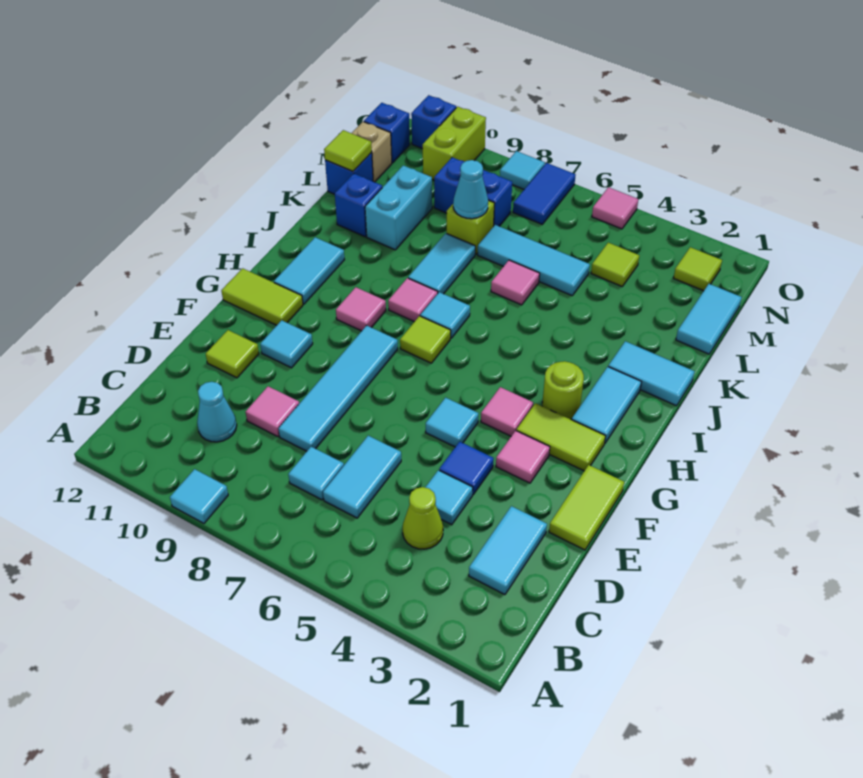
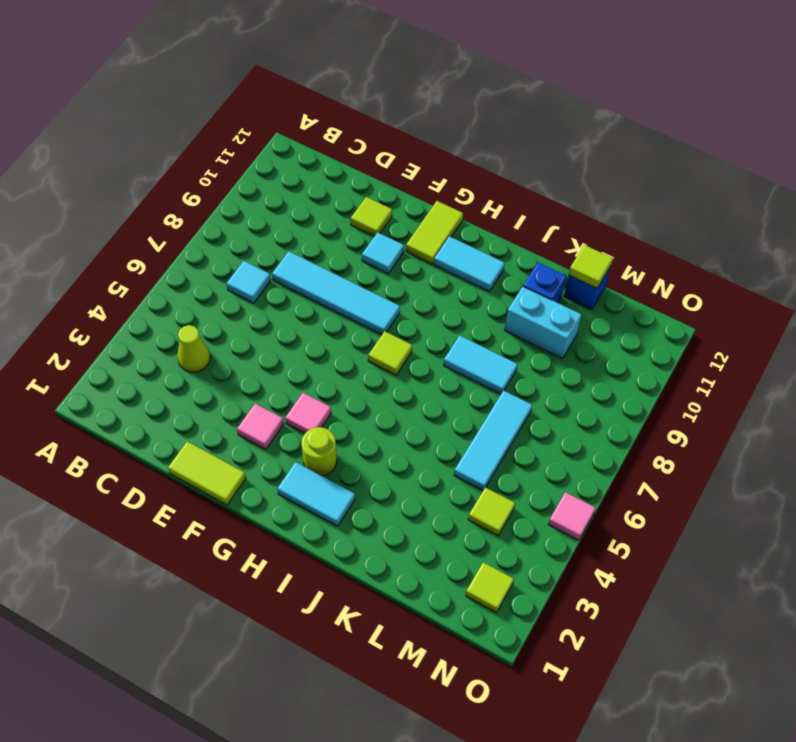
none -> cyan 1x1 tile [170,469,228,523]
none -> cyan 1x2 tile [469,506,547,595]
none -> cyan 1x2 tile [323,436,401,518]
none -> cyan 1x1 cone [197,382,237,442]

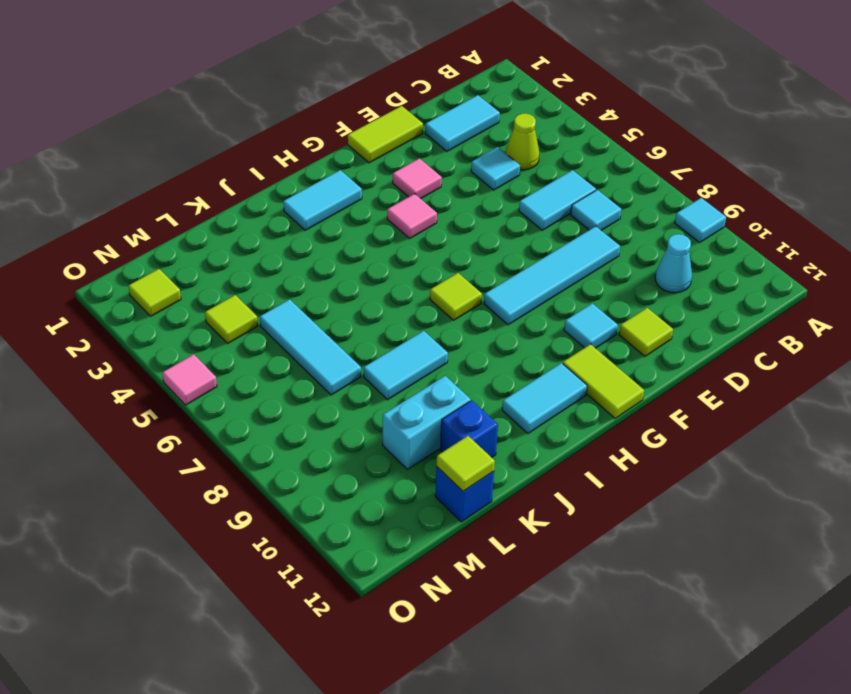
none -> pink 1x1 tile [246,386,299,437]
none -> blue 1x1 tile [439,442,494,495]
none -> cyan 1x1 tile [426,398,478,447]
none -> lime 1x2 tile [516,403,606,471]

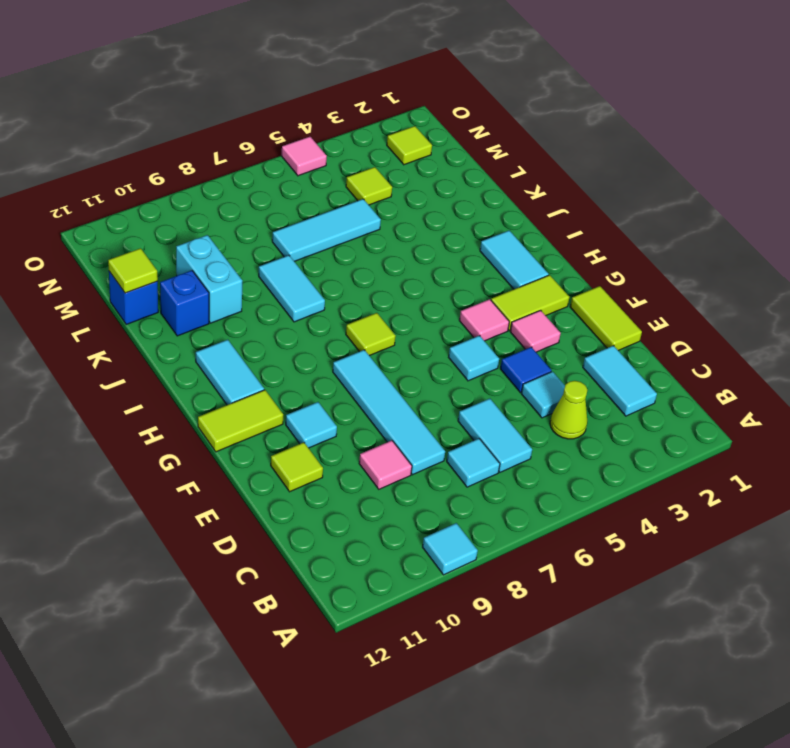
none -> cyan 1x1 cone [197,382,237,442]
none -> lime 1x1 round brick [542,361,584,419]
none -> pink 1x1 tile [336,287,386,331]
none -> cyan 1x1 tile [420,292,470,338]

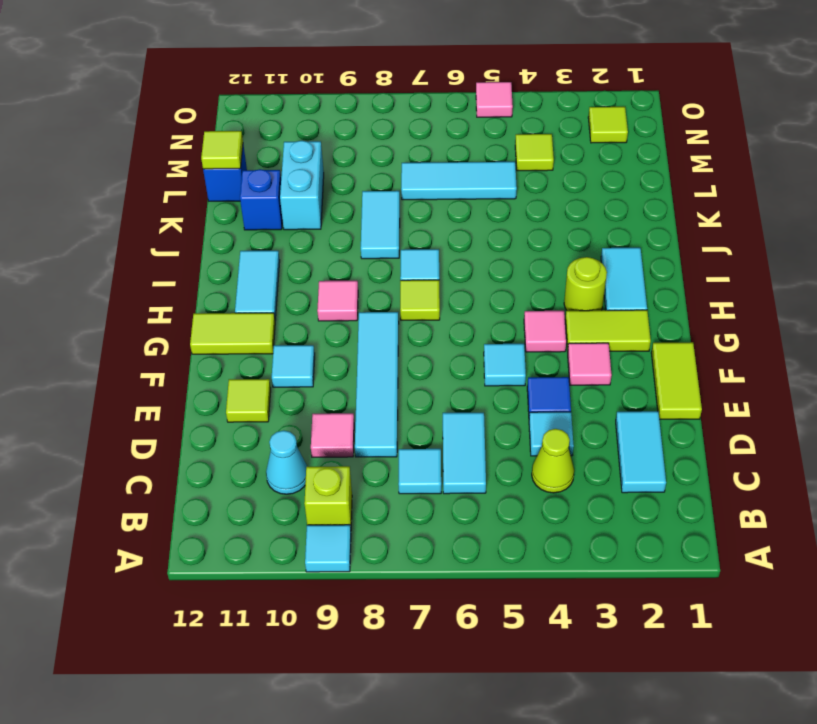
lime 1x1 brick [304,466,352,528] -> lime 1x1 brick moved to [447,200,494,255]
none -> pink 1x1 tile [388,278,438,322]
none -> cyan 1x2 tile [608,341,695,406]
none -> pink 1x1 tile [491,260,540,305]
none -> cyan 1x2 tile [676,284,742,354]

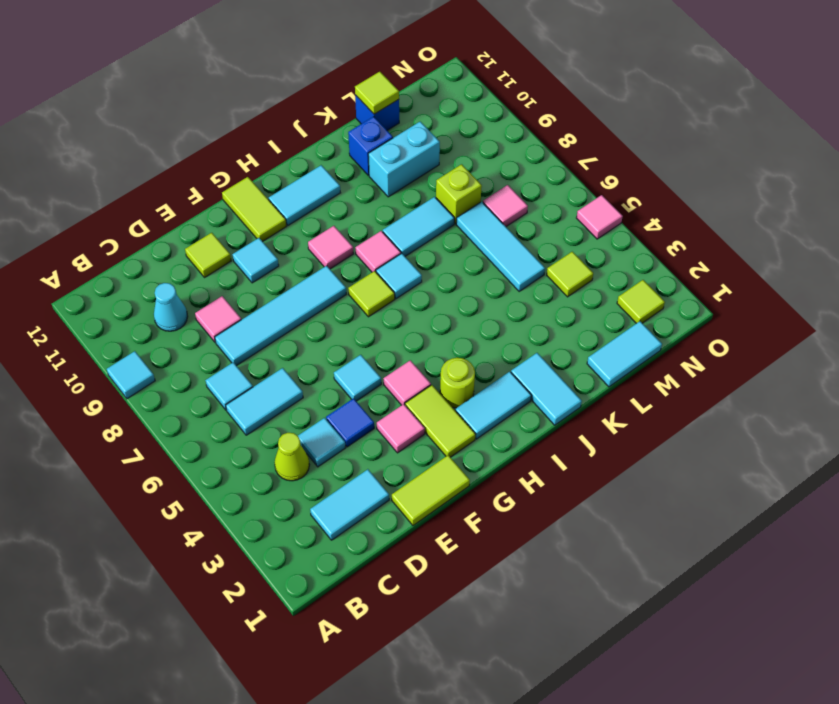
pink 1x1 tile [483,185,528,227] -> pink 1x1 tile moved to [491,260,540,305]
none -> blue 1x2 brick [434,157,512,226]
none -> tan 1x1 brick [352,122,392,182]
none -> blue 1x2 tile [513,163,575,224]
none -> lime 1x2 brick [423,107,486,180]

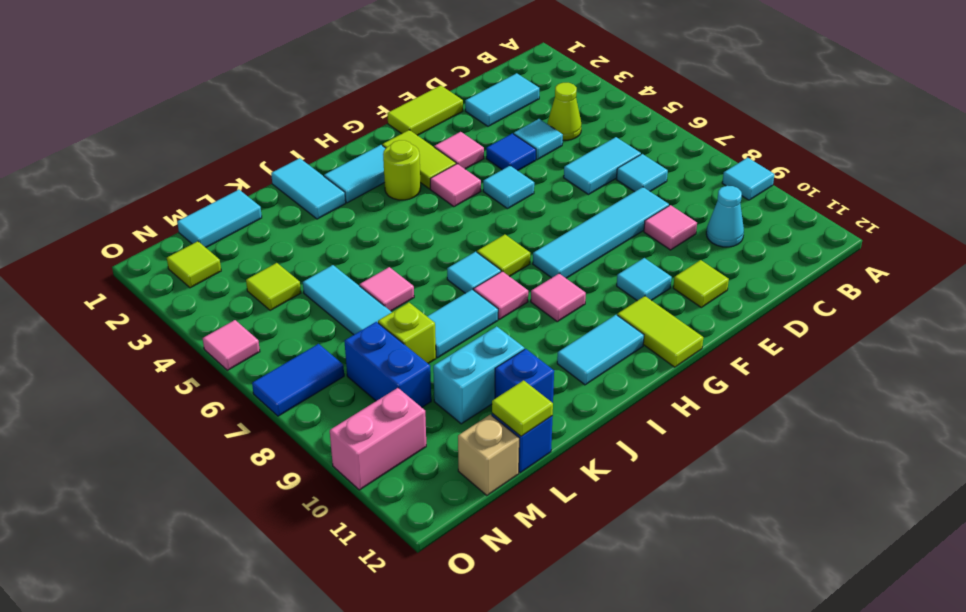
pink 1x2 brick [330,388,426,490] -> lime 1x2 brick [423,107,486,180]
none -> blue 1x1 brick [364,103,410,163]
none -> cyan 1x1 tile [500,151,545,189]
none -> blue 1x1 brick [411,95,456,149]
none -> cyan 1x1 cone [453,160,488,219]

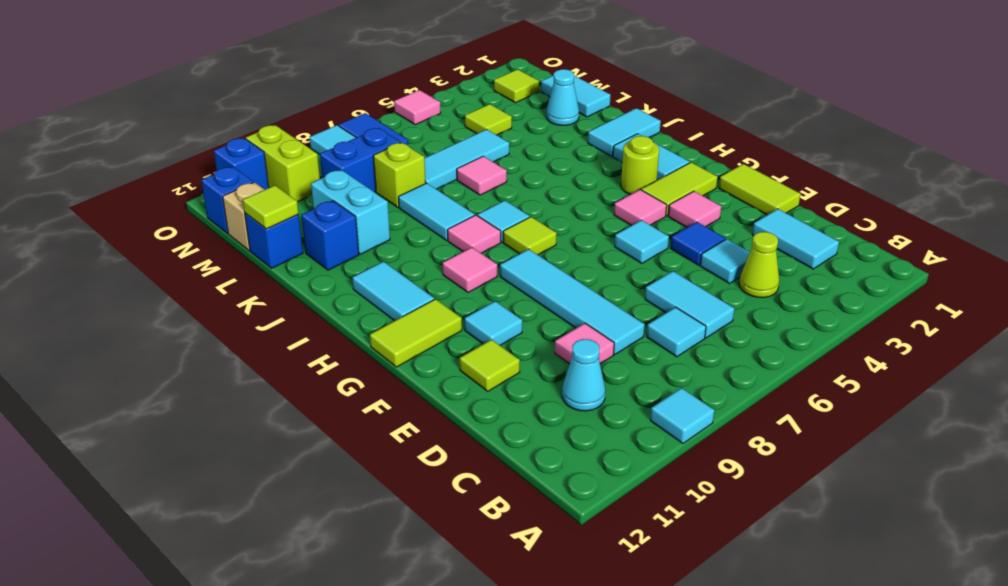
cyan 1x1 cone [546,69,579,125] -> cyan 1x1 cone moved to [453,160,488,219]

